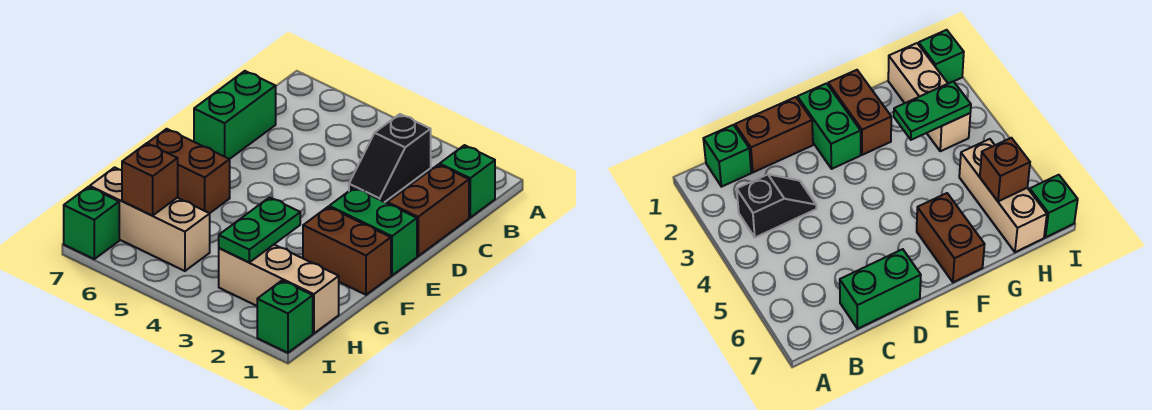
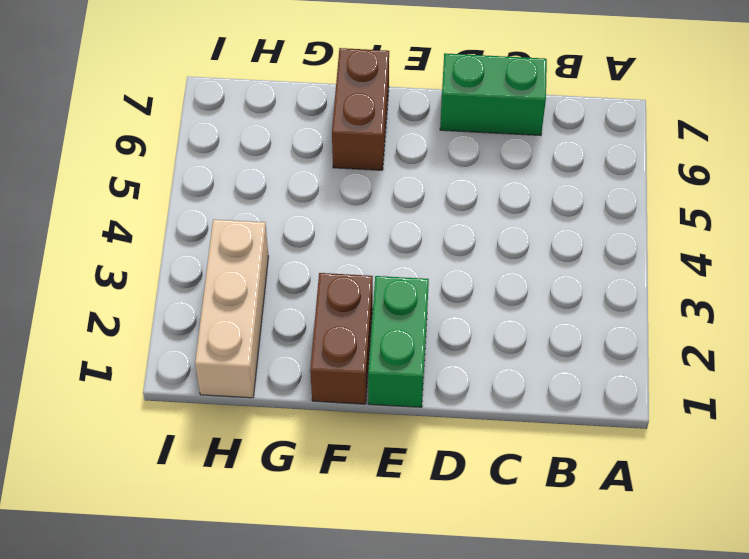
none -> green 1x1 brick [440,145,495,217]
none -> black 1x2 slope [349,114,431,202]
none -> brown 1x2 brick [388,165,469,256]

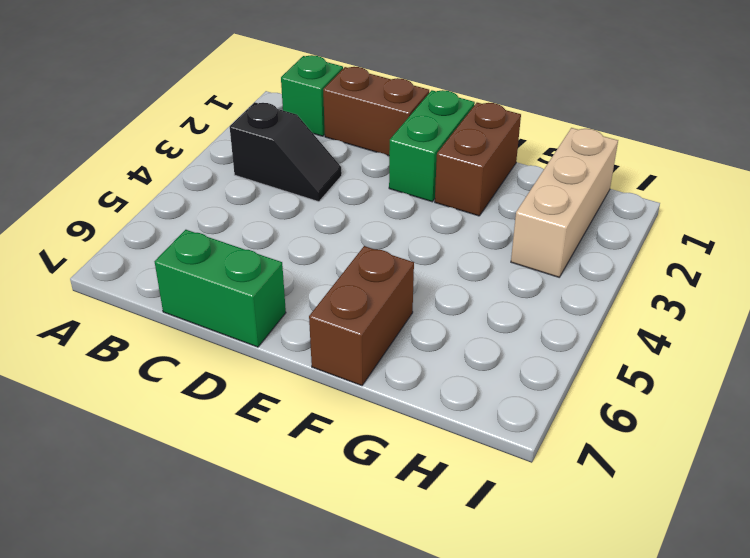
none -> tan 1x3 brick [90,167,210,271]
none -> green 1x1 brick [257,281,313,353]
none -> green 1x1 brick [64,187,119,259]

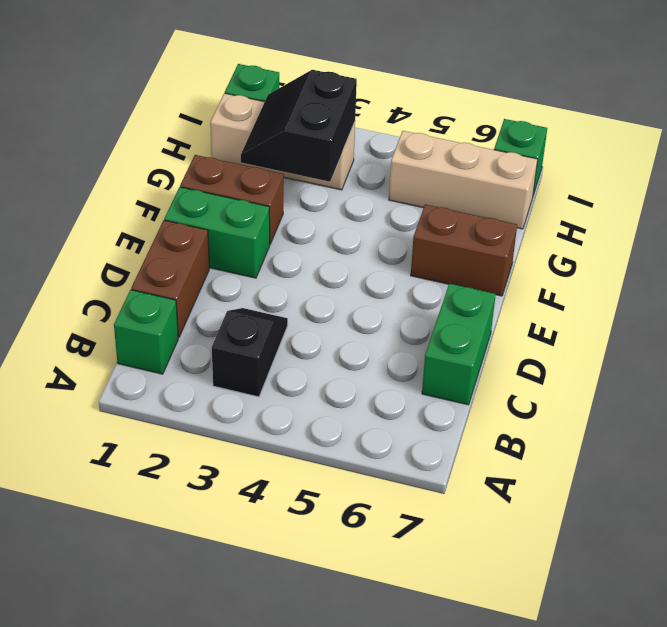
black 2x2 slope [241,70,357,182] -> green 1x2 plate [219,197,300,262]
none -> brown 1x1 brick [122,143,178,216]

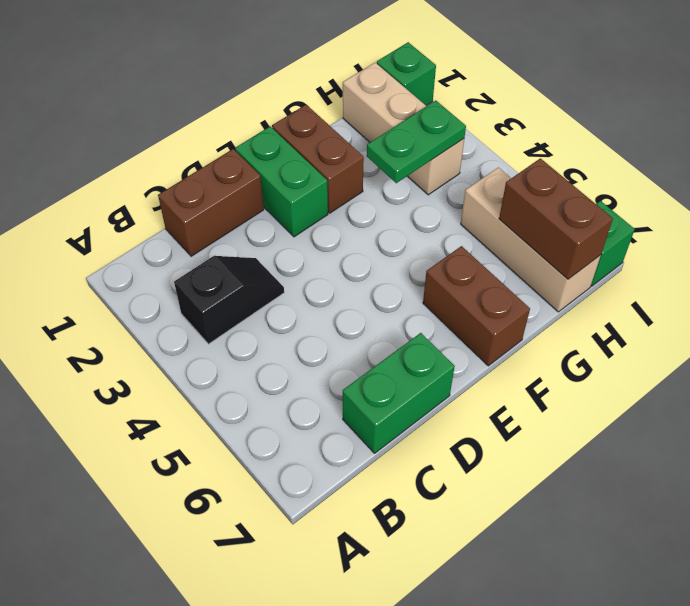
brown 1x2 brick [499,158,613,279] -> brown 1x1 brick [122,143,178,216]
none -> green 1x1 brick [440,145,495,217]

